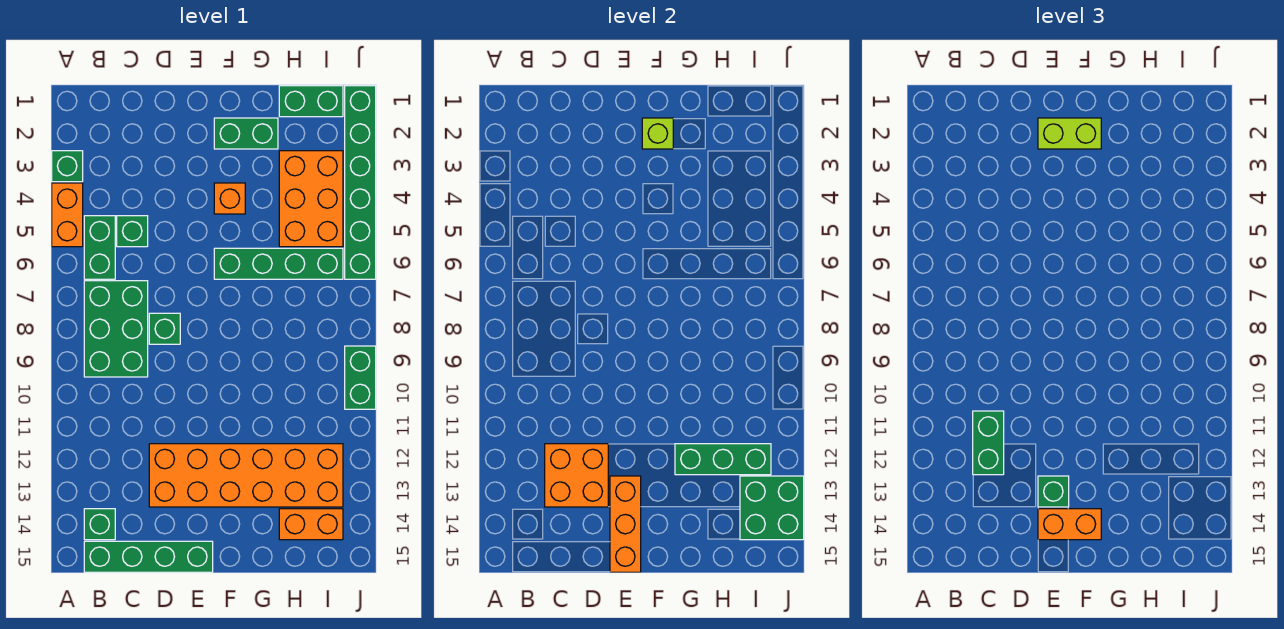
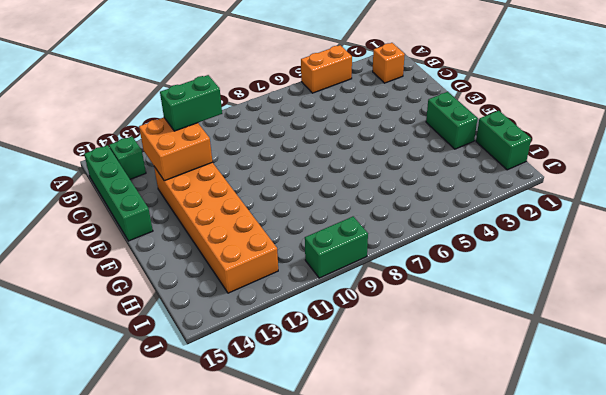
orange 1x1 brick [373,43,405,83] -> orange 1x1 brick moved to [214,183,245,214]
none -> green 1x1 brick [52,151,83,182]
none -> green 1x2 brick [84,216,115,279]
none -> green 2x3 brick [84,281,148,377]

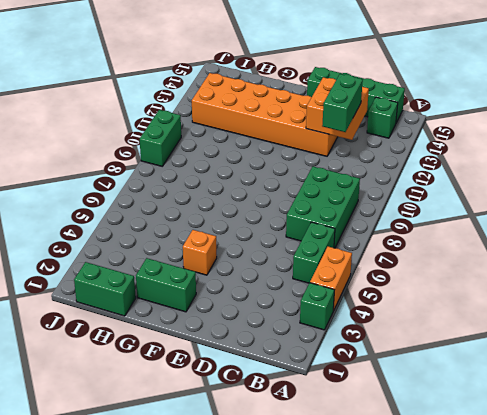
none -> green 1x1 brick [117,216,148,247]
none -> green 1x1 brick [149,313,180,344]
none -> green 1x4 brick [214,248,343,279]

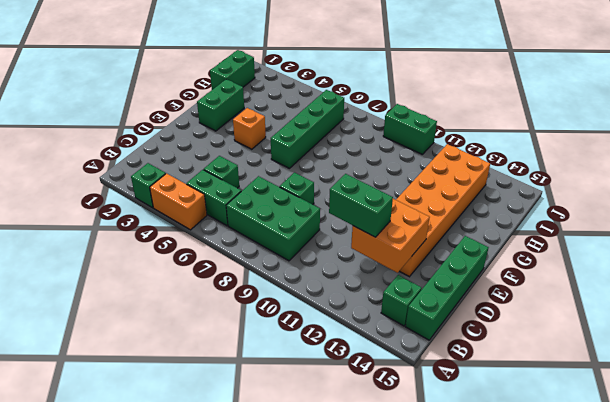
none -> orange 2x3 brick [279,151,343,247]
none -> orange 1x2 brick [279,509,343,540]
none -> green 1x6 brick [345,86,376,279]

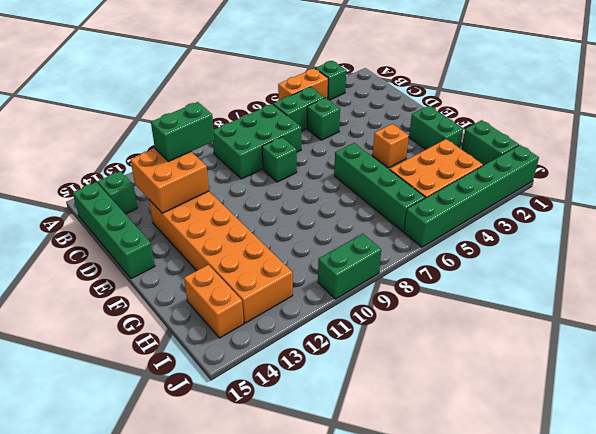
none -> orange 1x3 brick [610,476,641,572]
none -> lime 1x1 brick [642,118,673,149]
none -> green 1x3 brick [675,444,771,475]

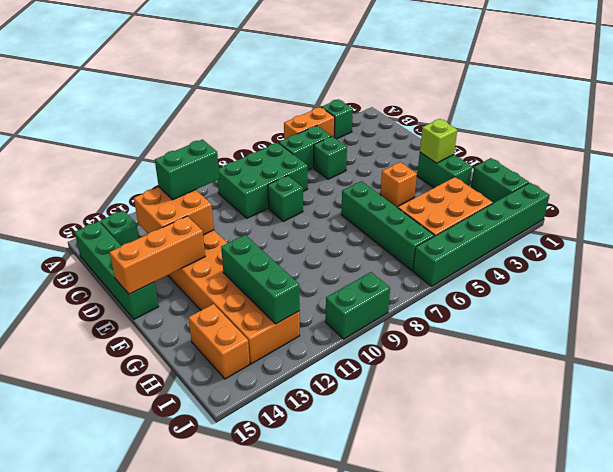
none -> green 2x2 brick [740,476,804,540]
none -> lime 1x2 brick [1038,118,1101,149]
none -> green 1x1 brick [1038,476,1069,507]

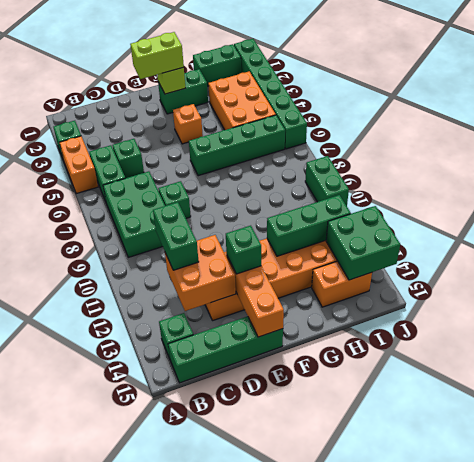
none -> orange 1x2 brick [1038,509,1101,540]

